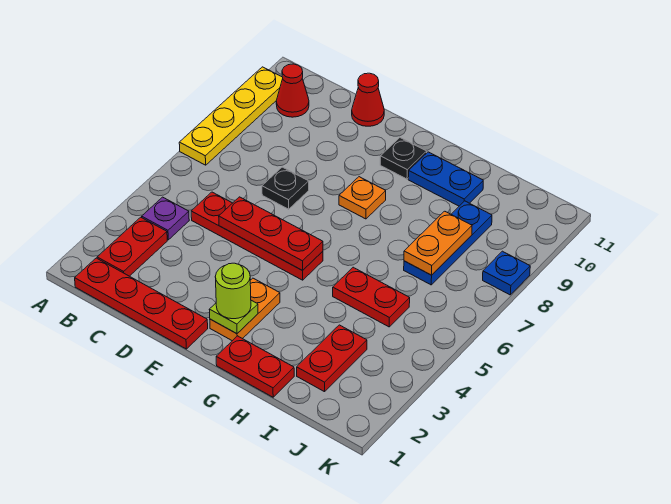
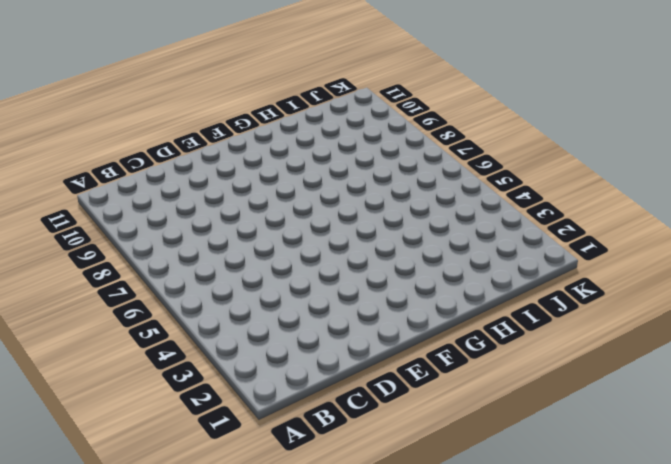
none -> yellow 1x4 plate [179,67,283,165]
none -> red 1x4 plate [75,258,208,349]
none -> red 1x2 plate [97,217,167,276]

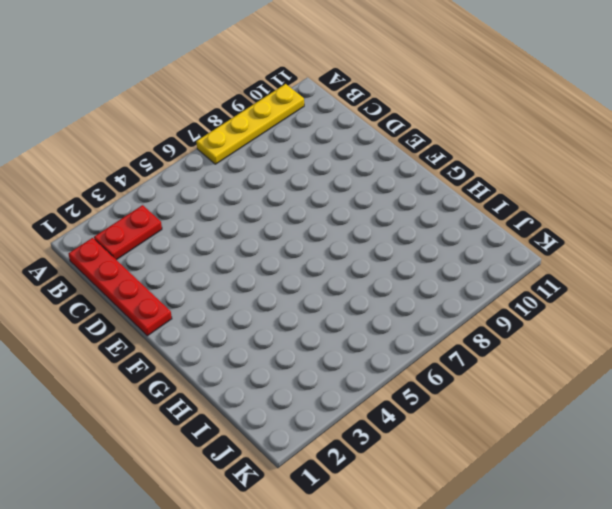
none -> purple 1x1 plate [142,197,189,240]
none -> red 1x1 cone [276,64,309,117]
none -> red 1x4 plate [191,192,323,280]

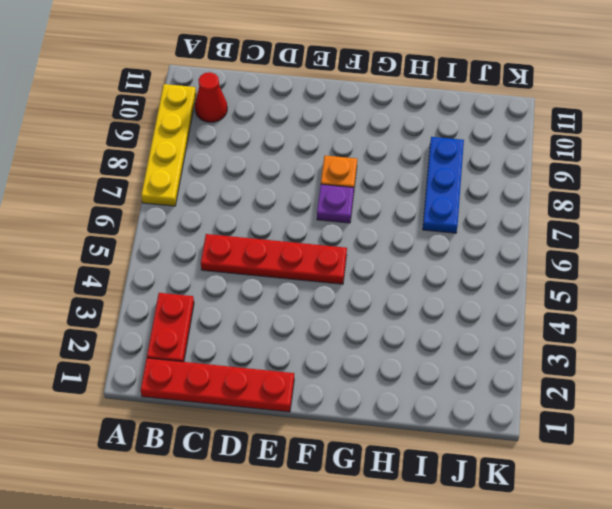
purple 1x1 plate [317,184,354,223] -> purple 1x1 plate moved to [142,197,189,240]
none -> black 1x1 plate [262,167,309,209]
none -> red 1x1 cone [352,73,384,126]
none -> orange 1x2 plate [210,278,280,341]

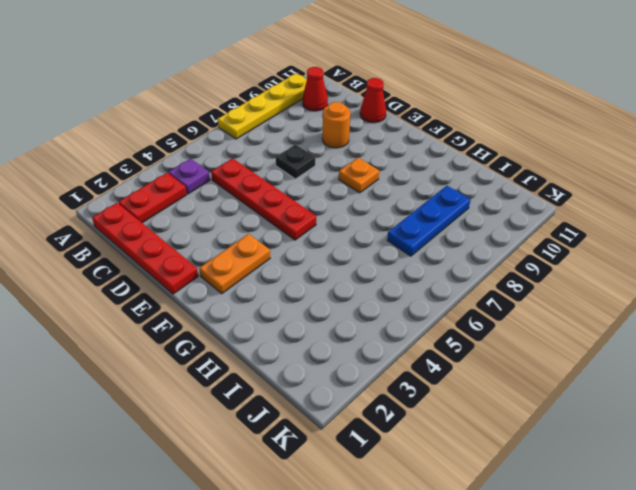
orange 1x1 round brick [322,102,350,148] -> none
none -> black 1x1 plate [380,138,427,179]
none -> red 1x2 plate [216,336,294,397]
none -> blue 1x2 plate [408,152,483,206]

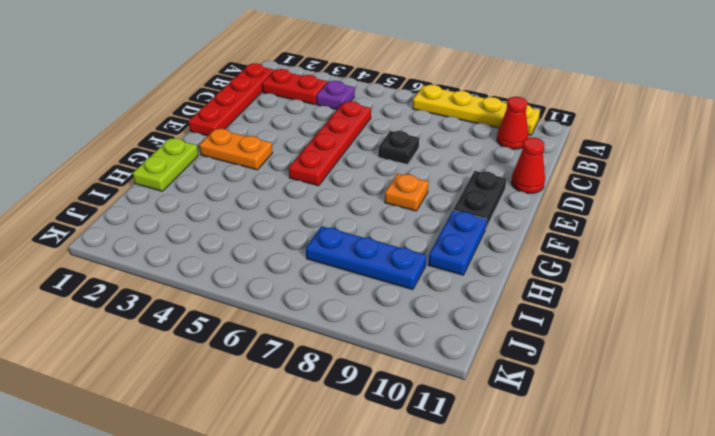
black 1x2 plate [453,171,507,228] -> black 1x1 plate [380,138,427,179]
lime 1x2 plate [133,138,198,191] -> red 1x2 plate [216,336,294,397]
none -> red 1x2 plate [333,267,410,327]
none -> red 1x2 plate [297,325,367,392]
none -> blue 1x1 plate [483,251,530,295]

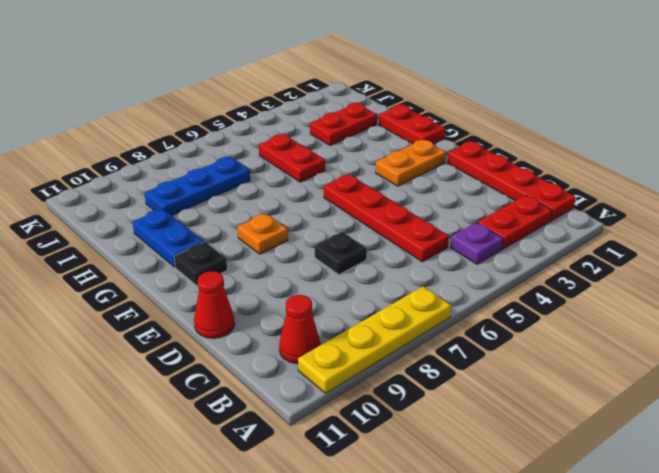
none -> blue 1x1 plate [483,251,530,295]
none -> red 1x3 plate [219,197,323,271]
none -> lime 1x1 plate [209,300,258,334]

